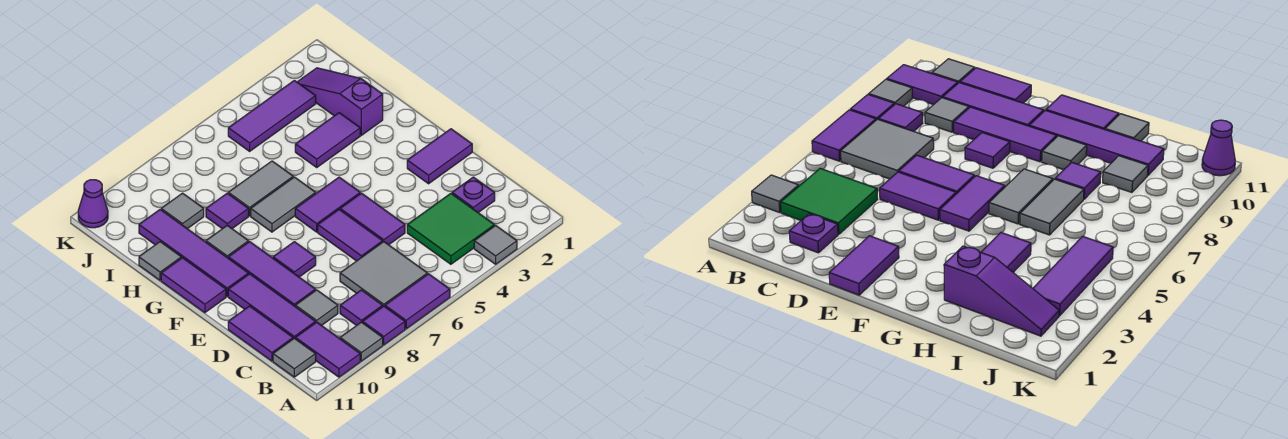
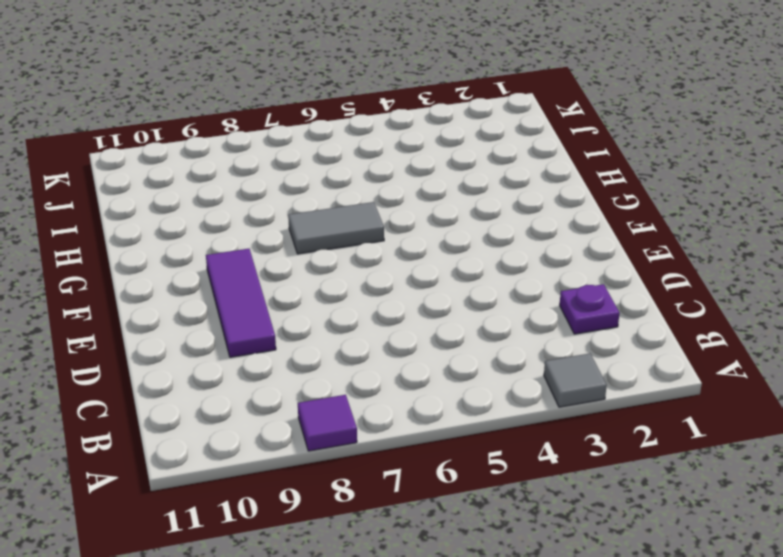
none -> purple 1x2 tile [385,274,450,329]
none -> grey 1x1 tile [340,322,383,361]
none -> purple 1x2 tile [295,322,360,377]
none -> green 2x2 tile [407,193,495,264]

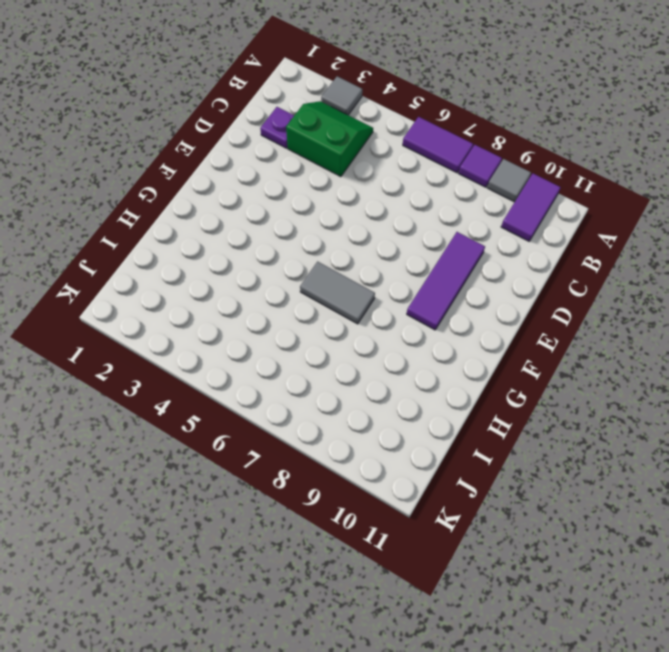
green 2x2 slope [286,101,373,177] -> green 2x2 tile [407,193,495,264]
none -> grey 2x2 tile [340,242,427,306]
none -> purple 1x1 tile [340,290,383,326]
none -> grey 1x1 tile [273,338,316,377]
none -> grey 1x1 tile [295,290,338,326]

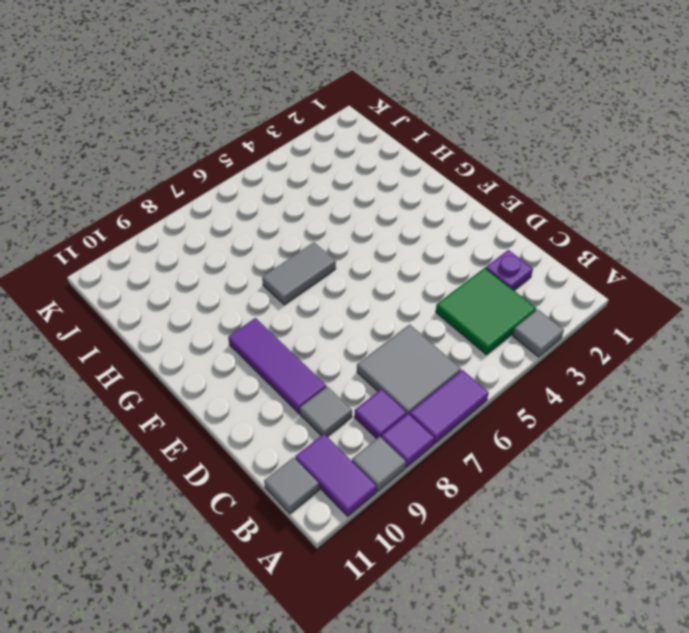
none -> purple 1x3 tile [228,274,316,339]
none -> purple 1x2 tile [228,306,293,361]
none -> purple 1x2 tile [340,193,405,245]
none -> purple 1x2 tile [318,210,383,261]

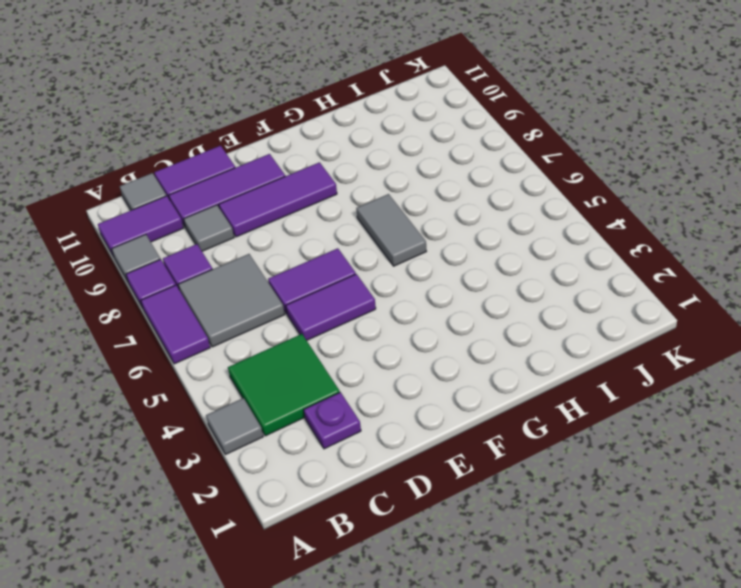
none -> purple 1x2 tile [407,129,472,184]
none -> purple 1x1 tile [273,242,316,277]
none -> purple 1x2 tile [295,177,360,232]
none -> purple 1x4 tile [139,209,249,296]

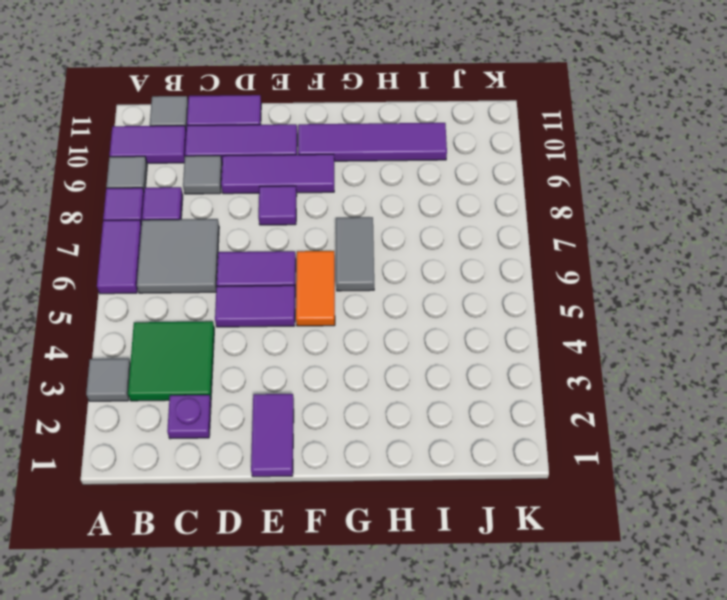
orange 1x2 tile [296,251,335,326] -> purple 1x2 tile [295,177,360,232]
none -> purple 1x2 tile [161,258,226,313]
none -> grey 1x1 tile [206,226,249,258]
none -> purple 1x3 slope [298,68,383,135]
none -> purple 1x2 tile [295,113,360,167]

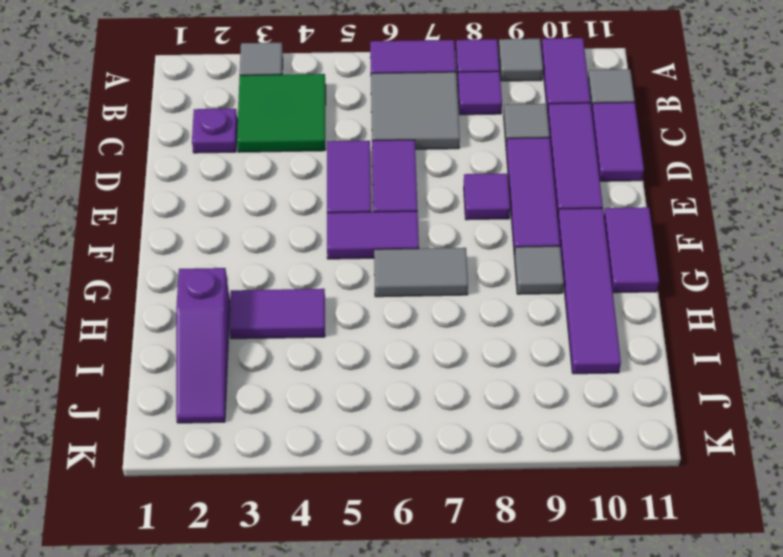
none -> purple 1x2 tile [407,129,472,184]
none -> grey 1x2 tile [228,161,293,216]
none -> purple 1x1 tile [206,193,249,229]
none -> grey 1x1 tile [139,242,181,280]

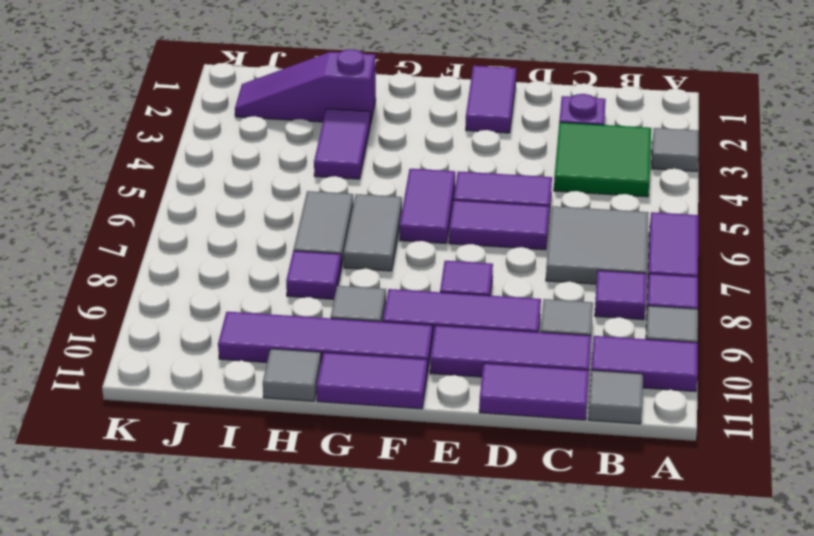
none -> grey 1x1 tile [161,193,204,229]
none -> purple 1x3 tile [228,80,316,151]
none -> purple 1x1 cone [78,180,108,228]

